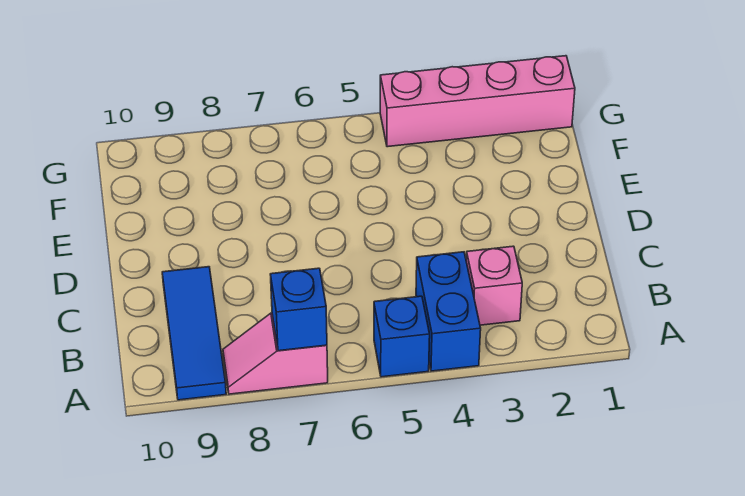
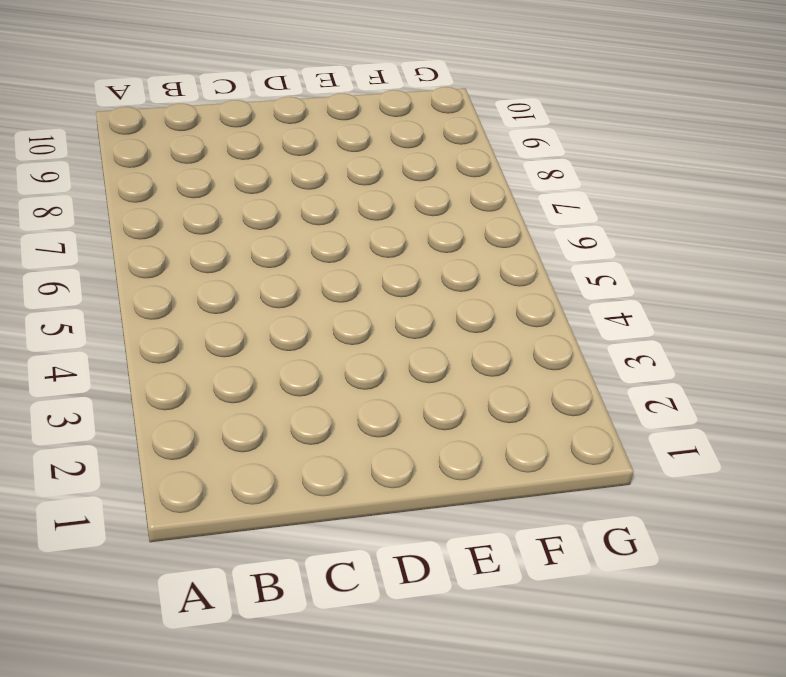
none -> blue 1x2 brick [416,252,481,371]
none -> blue 1x1 brick [374,296,430,377]

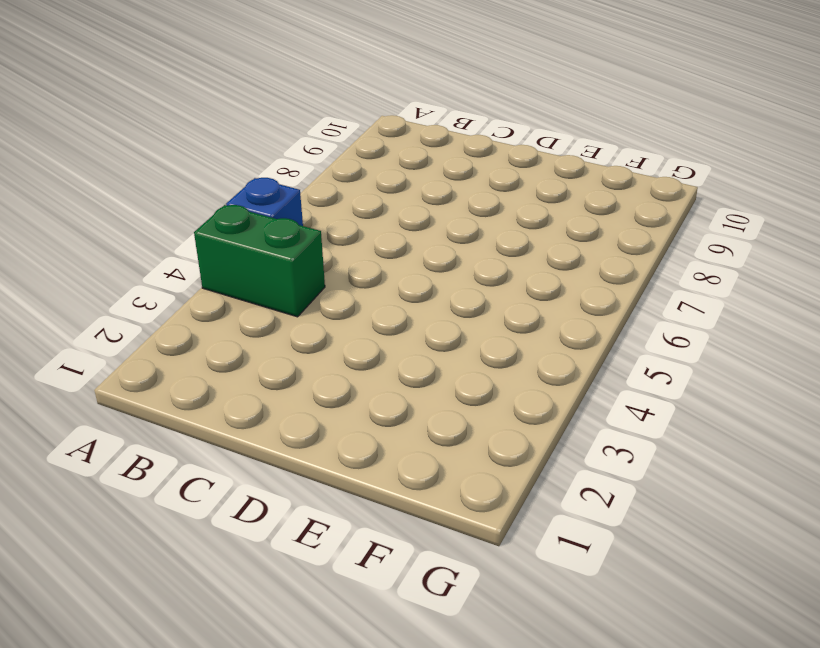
green 1x2 brick [194,205,325,317] -> blue 1x2 brick [416,252,481,371]
none -> pink 1x2 slope [223,313,328,394]
none -> blue 1x3 tile [162,267,226,400]

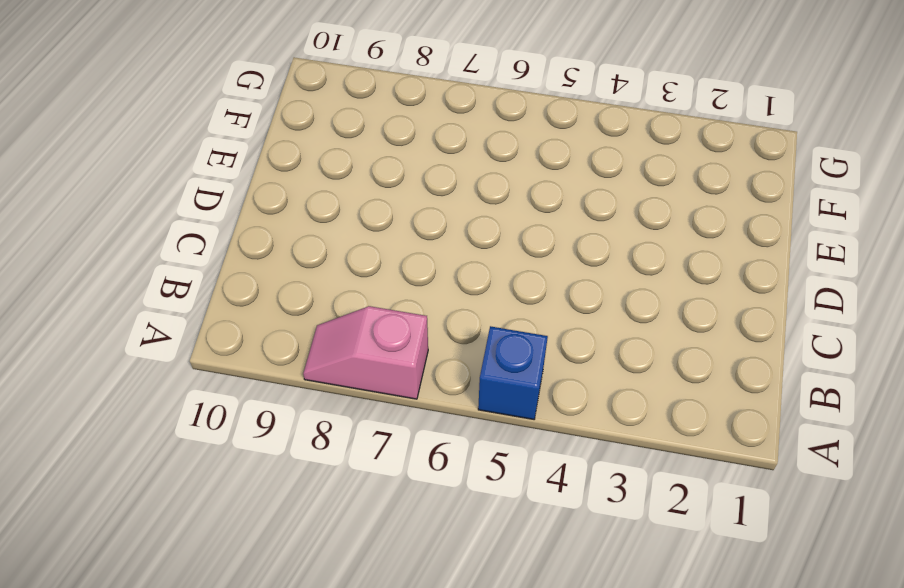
none -> blue 1x2 brick [416,252,481,371]
none -> blue 1x3 tile [162,267,226,400]

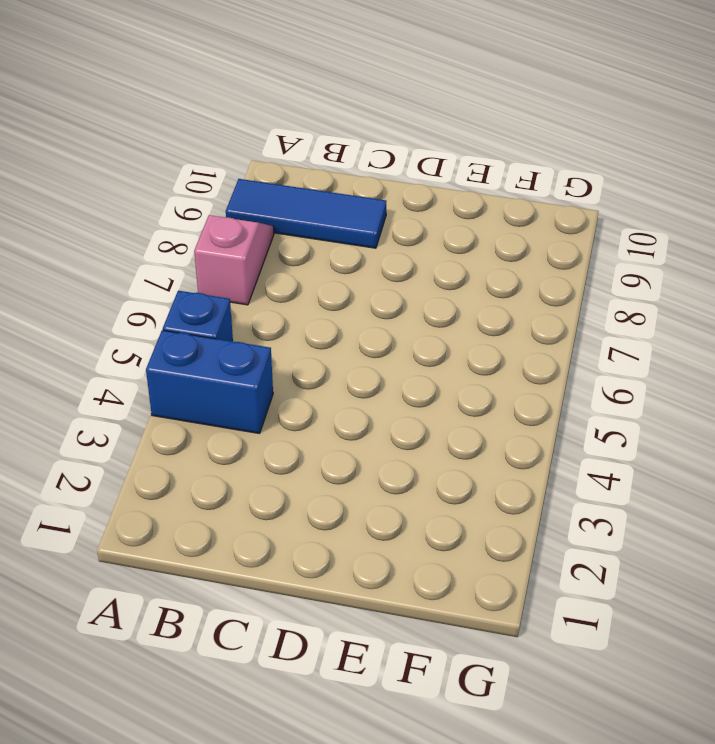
none -> pink 1x1 brick [466,246,522,325]
none -> pink 1x4 brick [380,56,575,147]

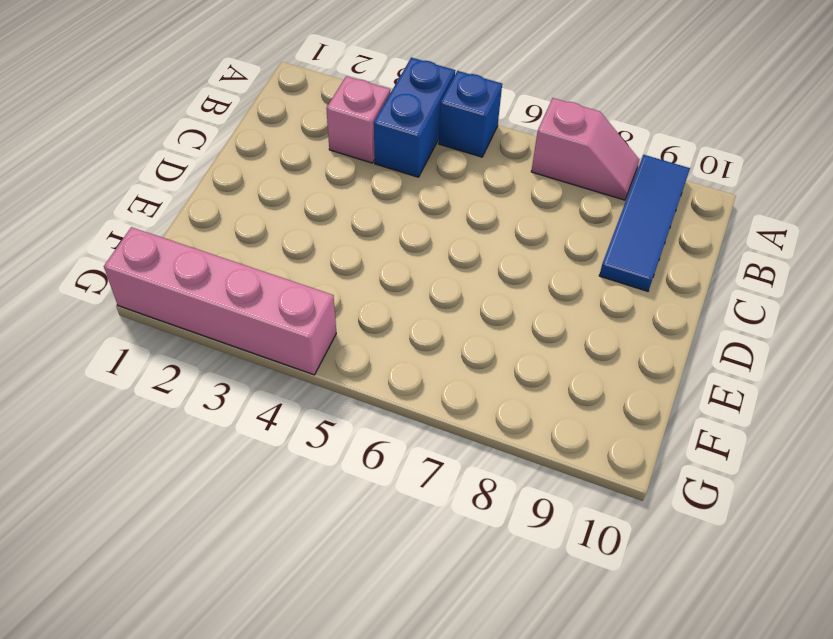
none -> blue 1x1 brick [270,268,327,351]

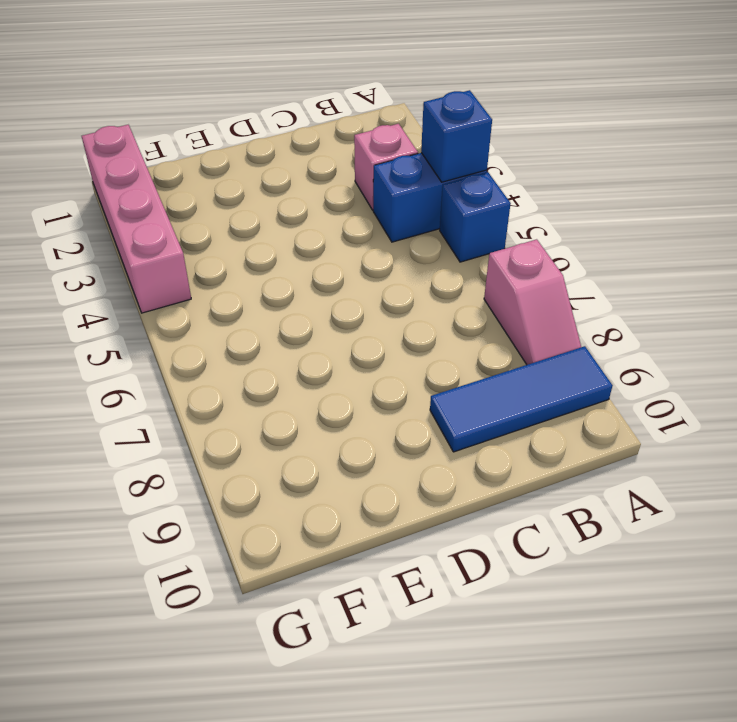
blue 1x1 brick [421,90,492,182] -> blue 1x1 brick moved to [270,268,327,351]

